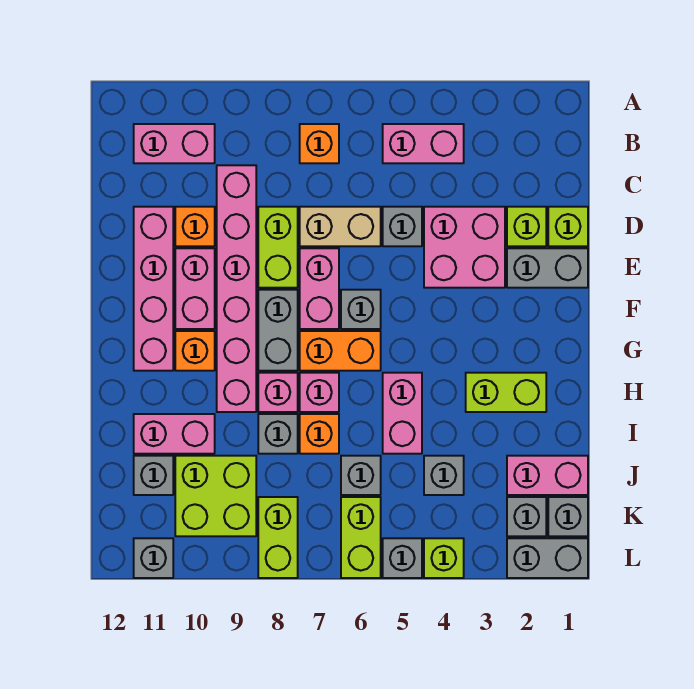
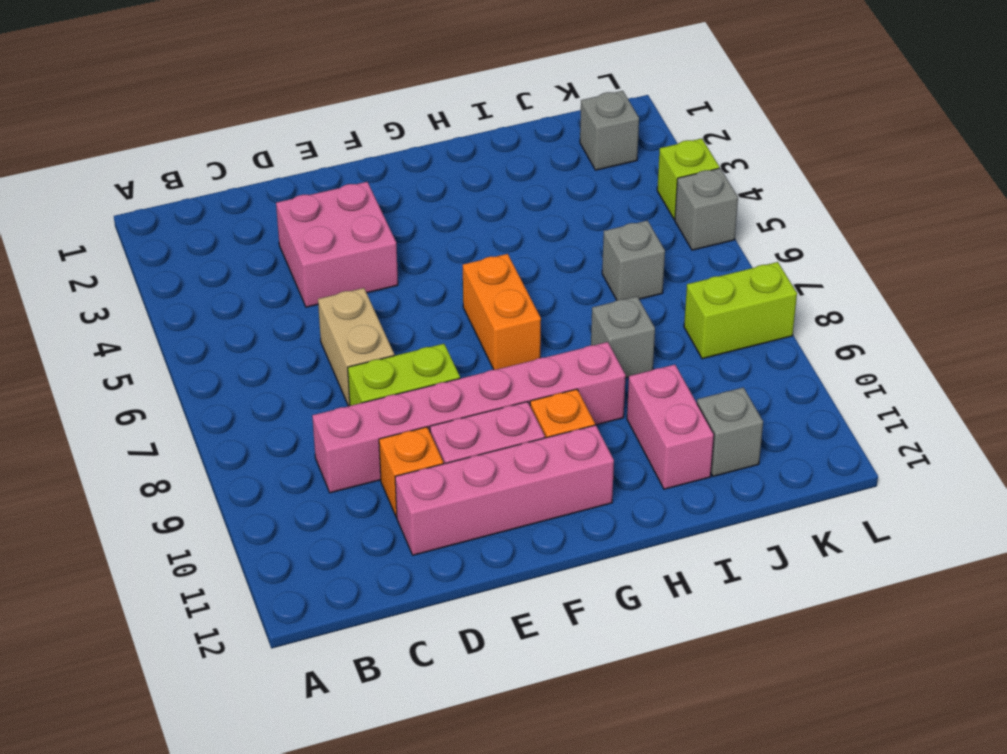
none -> pink 1x2 brick [383,124,464,163]
none -> orange 1x1 brick [300,124,339,163]
none -> pink 1x2 brick [134,124,215,163]
none -> lime 1x1 brick [548,207,588,246]

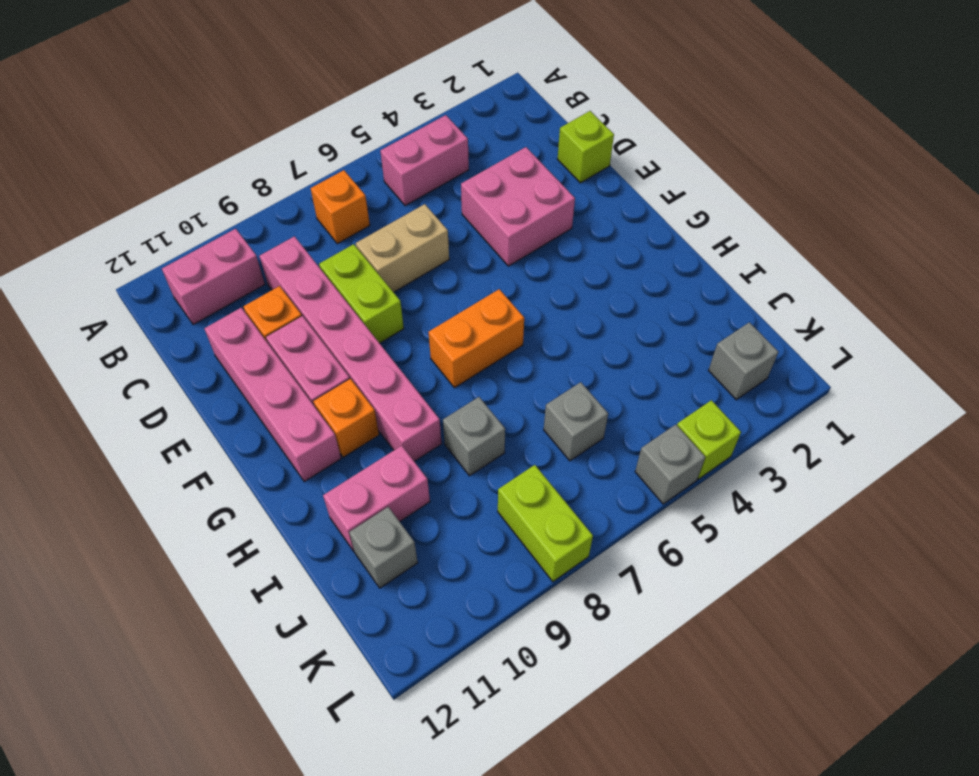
none -> lime 1x1 brick [507,207,546,246]
none -> grey 1x1 brick [383,207,422,246]
none -> grey 1x2 brick [507,248,588,288]
none -> pink 1x2 brick [300,248,339,329]

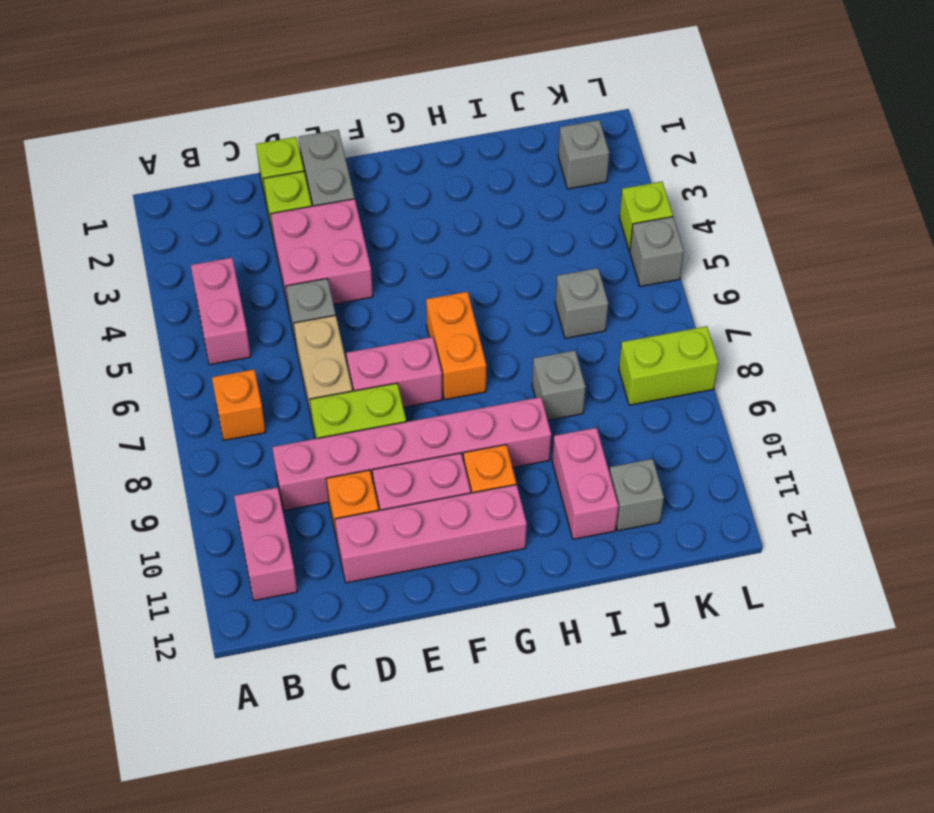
none -> grey 1x1 brick [341,290,381,329]
none -> grey 1x2 brick [258,290,298,371]
none -> lime 1x2 brick [466,373,546,412]
none -> pink 1x2 brick [383,373,422,454]

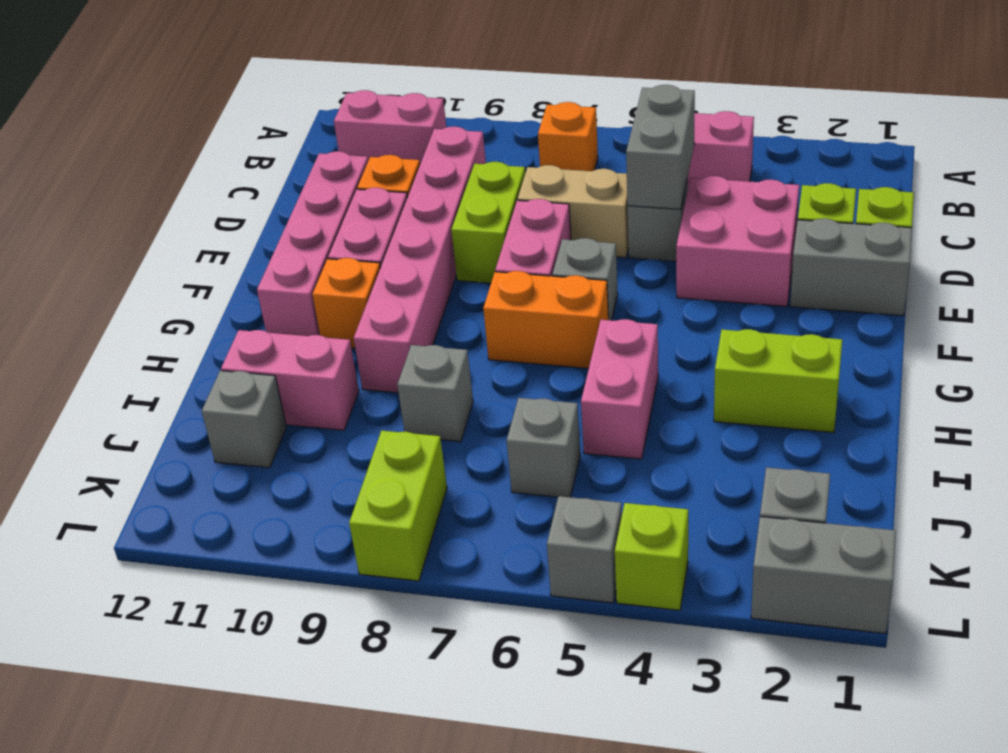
grey 1x2 brick [626,85,695,209] -> grey 1x2 brick moved to [258,290,298,371]
none -> pink 1x1 brick [300,373,339,412]
none -> pink 1x1 brick [258,373,298,412]
none -> orange 1x1 brick [300,414,339,454]
none -> pink 1x2 brick [507,456,588,495]

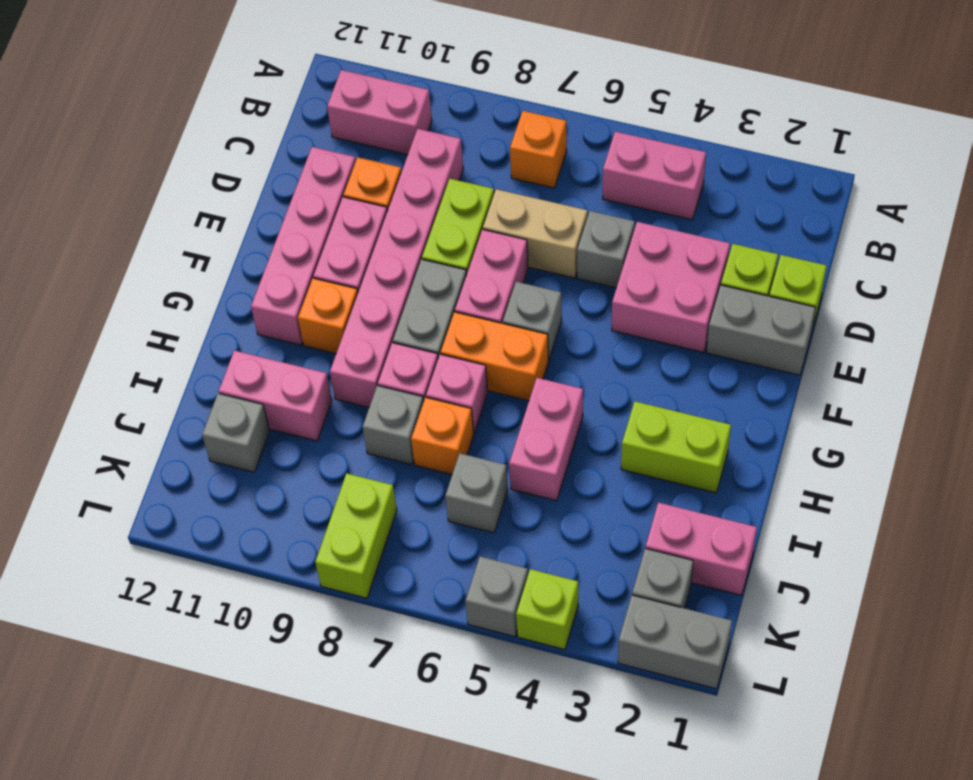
none -> grey 1x1 brick [424,456,464,495]
none -> lime 2x2 brick [175,456,256,536]
none -> grey 1x1 brick [548,497,588,536]
none -> lime 1x2 brick [341,497,381,578]

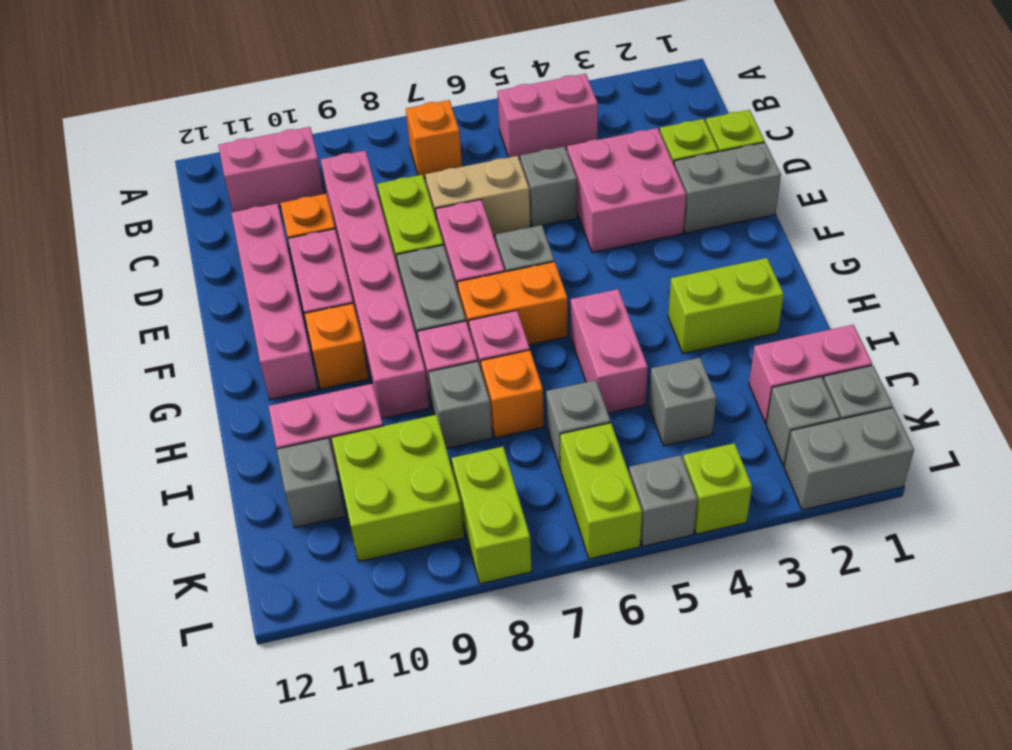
none -> grey 1x1 brick [134,538,173,578]

